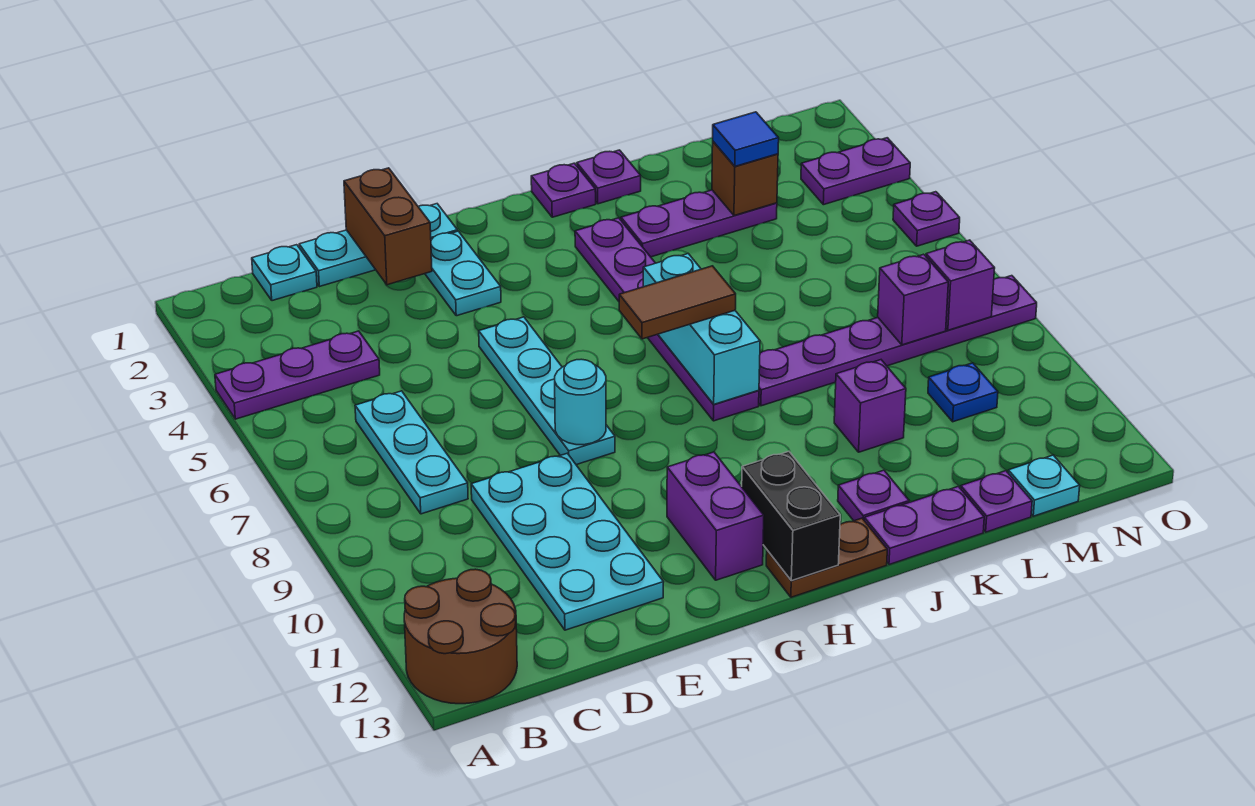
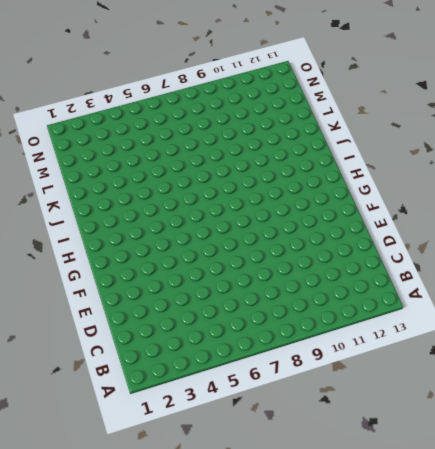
none -> purple 1x3 plate [215,331,380,419]
none -> brown 2x2 round brick [404,569,517,704]
none -> cyan 1x1 plate [252,245,317,301]
none -> cyan 1x3 plate [355,391,468,514]

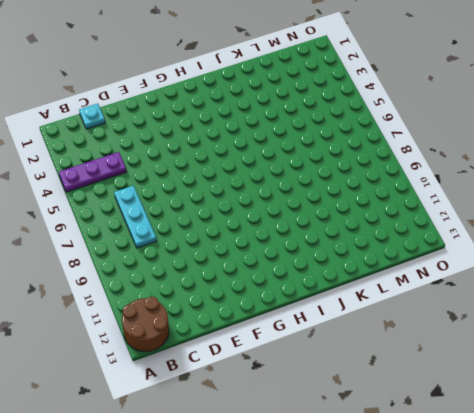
none -> cyan 1x3 plate [299,204,457,287]
none -> cyan 2x4 plate [471,453,663,630]
none -> cyan 1x2 plate [425,231,501,316]
none -> cyan 1x4 plate [479,317,615,465]

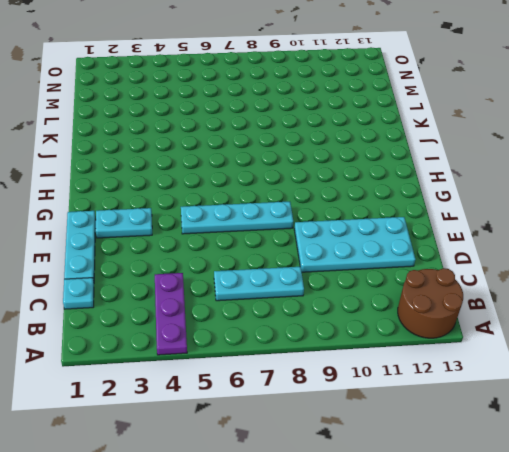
none -> purple 1x2 brick [667,452,764,580]
none -> brown 1x2 plate [766,518,887,597]
none -> purple 1x1 plate [531,163,596,217]
none -> purple 1x6 plate [575,218,759,421]

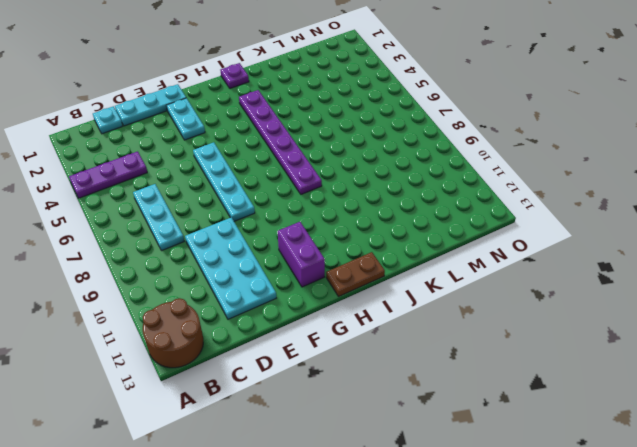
none -> purple 1x1 plate [577,150,641,204]
none -> purple 1x3 plate [621,190,777,257]
none -> purple 1x6 plate [759,276,1037,406]
none -> purple 1x1 plate [838,470,909,521]

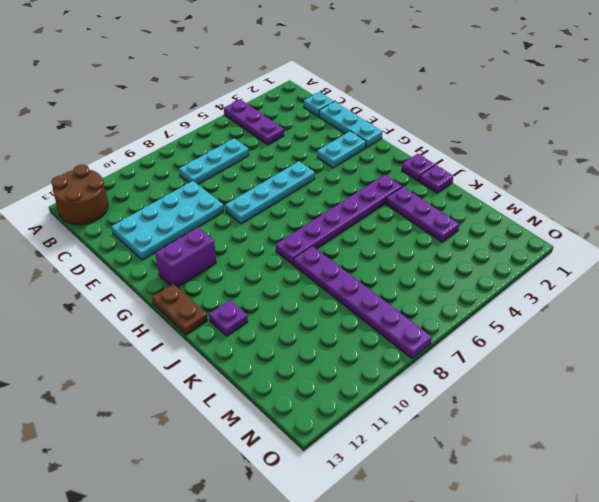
none -> purple 1x2 plate [864,486,984,565]
none -> purple 1x1 brick [834,360,906,452]
none -> purple 1x1 plate [961,471,1032,532]
none -> blue 1x1 plate [928,363,998,422]

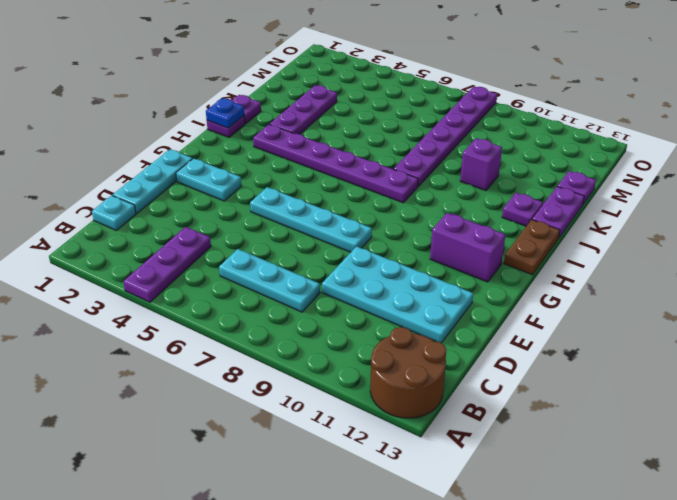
blue 1x1 plate [206,98,244,128] -> blue 1x1 plate moved to [928,363,998,422]
none -> cyan 1x1 plate [1008,455,1080,516]
none -> purple 1x2 plate [801,138,910,205]
none -> purple 1x1 plate [893,192,960,246]
none -> brown 1x2 brick [344,168,432,285]

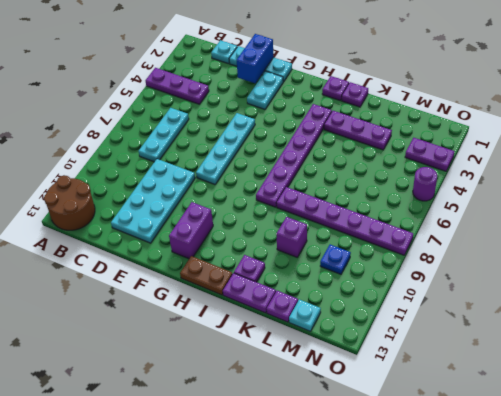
blue 1x2 brick [237,34,274,83] -> brown 1x2 brick [344,168,432,285]
purple 1x1 round brick [413,167,437,201] -> purple 1x1 plate [893,192,960,246]
none -> cyan 1x1 round brick [555,359,606,445]
none -> black 1x2 brick [742,451,840,581]
none -> cyan 1x3 brick [643,254,760,404]
none -> brown 1x1 brick [712,142,778,216]

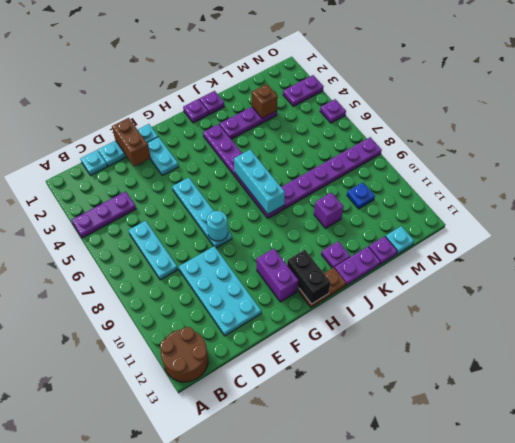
none -> purple 1x1 brick [878,254,948,345]
none -> purple 1x1 brick [926,240,995,330]
none -> brown 1x2 tile [619,266,736,339]
none -> blue 1x1 tile [713,112,779,166]

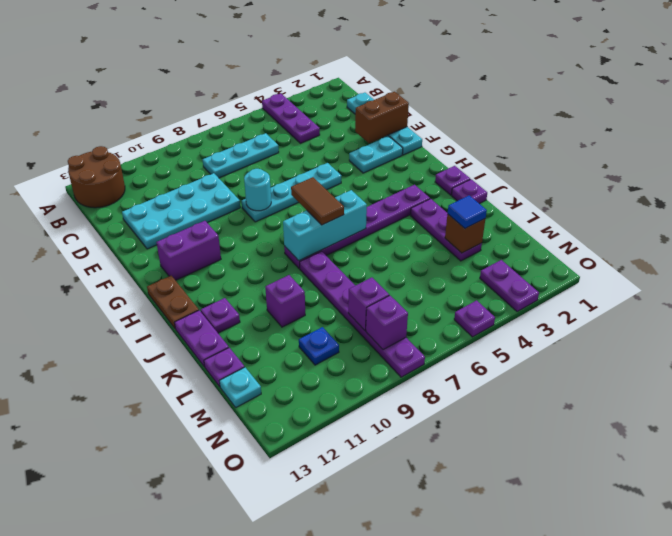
none -> black 1x2 brick [742,451,840,581]

